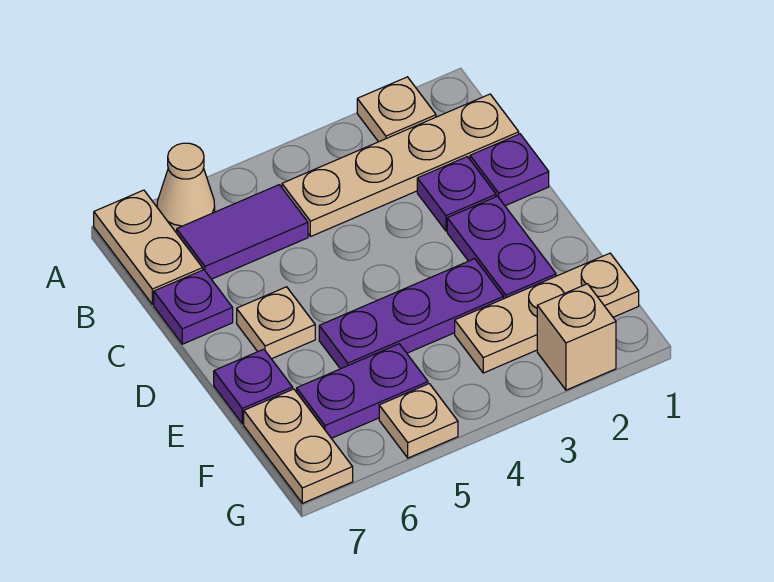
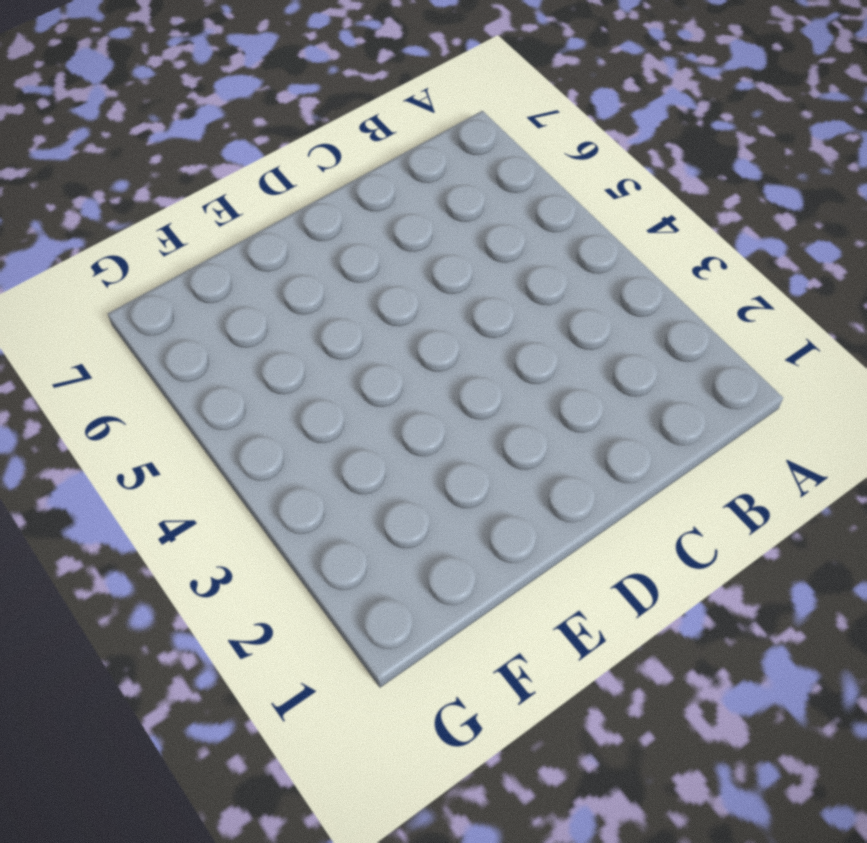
none -> tan 1x1 plate [357,77,436,142]
none -> tan 1x1 cone [157,143,215,233]
none -> tan 1x2 plate [94,190,203,304]

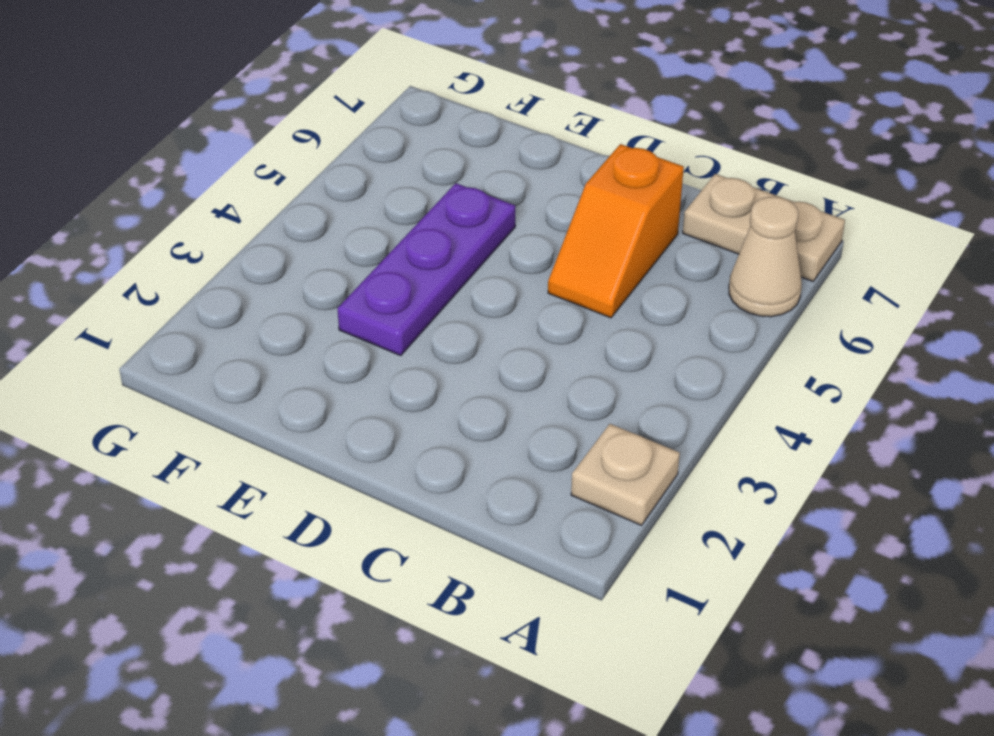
orange 1x2 slope [548,144,684,318] -> none
none -> tan 1x4 plate [282,94,519,237]
none -> purple 1x2 tile [177,185,308,279]
none -> purple 1x1 plate [470,134,549,206]

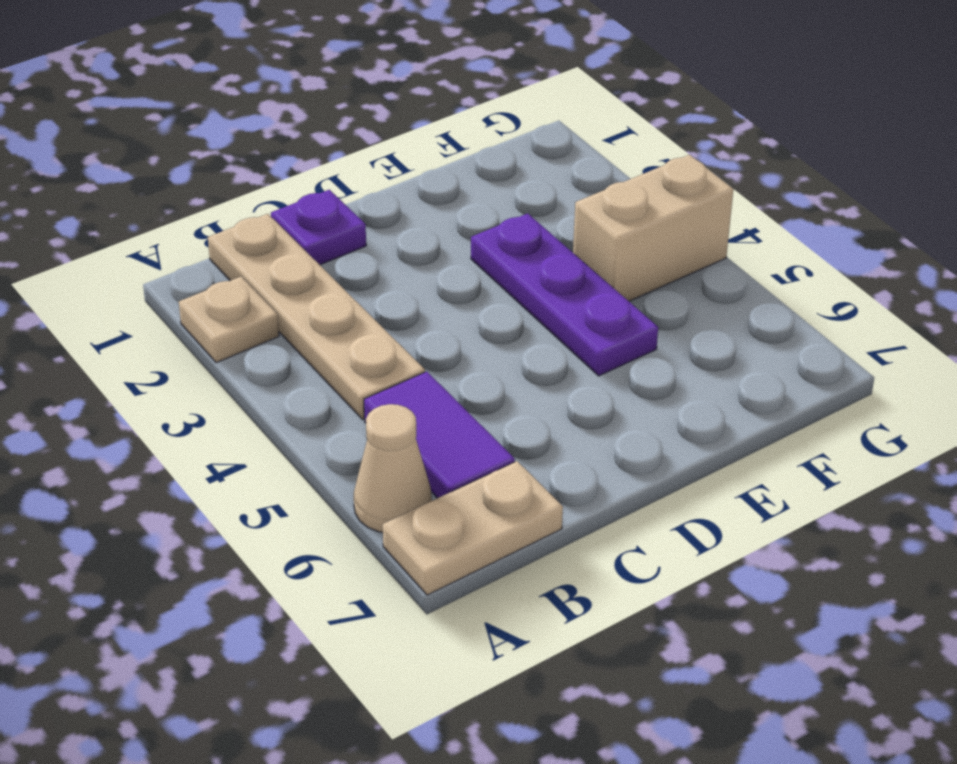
tan 1x2 brick [573,155,733,301] -> none
none -> purple 1x1 plate [417,157,496,231]
none -> purple 1x1 plate [154,270,233,344]
none -> purple 1x2 plate [447,196,556,299]

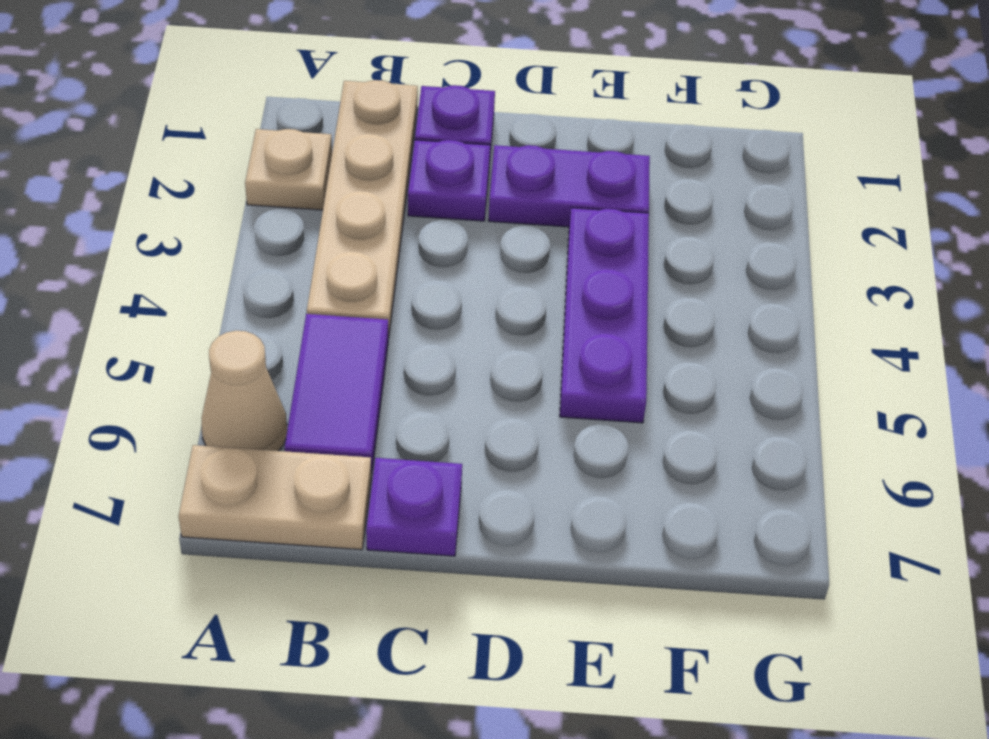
none -> tan 1x1 plate [237,287,315,359]
none -> purple 1x1 plate [214,349,293,424]
none -> tan 1x3 plate [455,253,639,373]

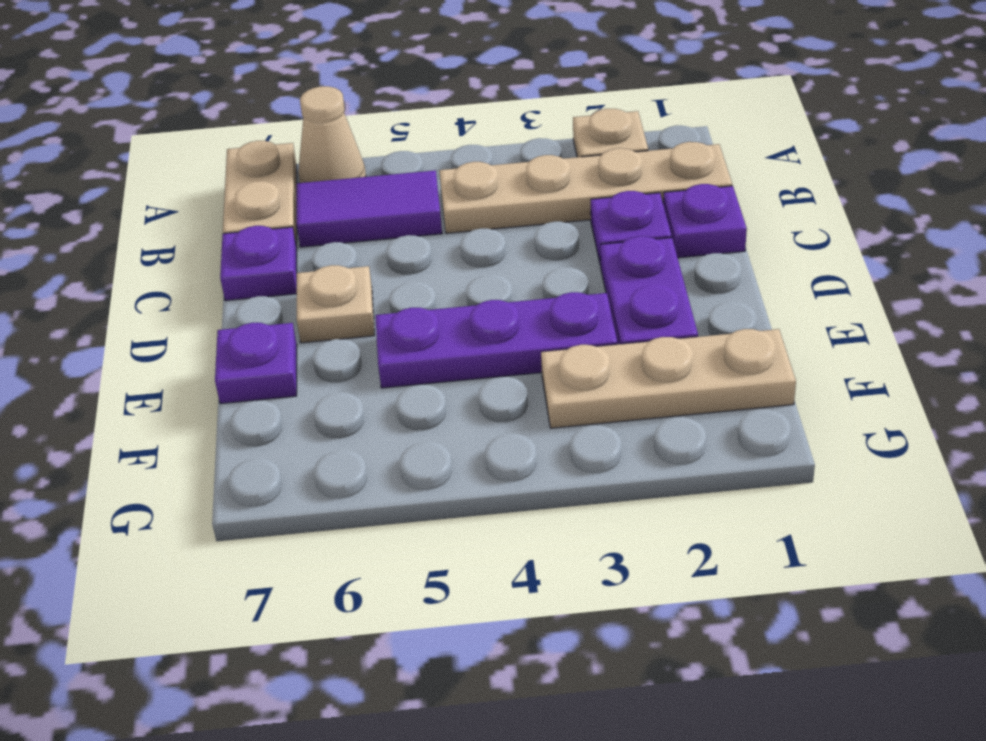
none -> purple 1x2 plate [297,344,428,438]
none -> tan 1x2 plate [244,389,353,503]
none -> tan 1x1 brick [537,284,616,390]

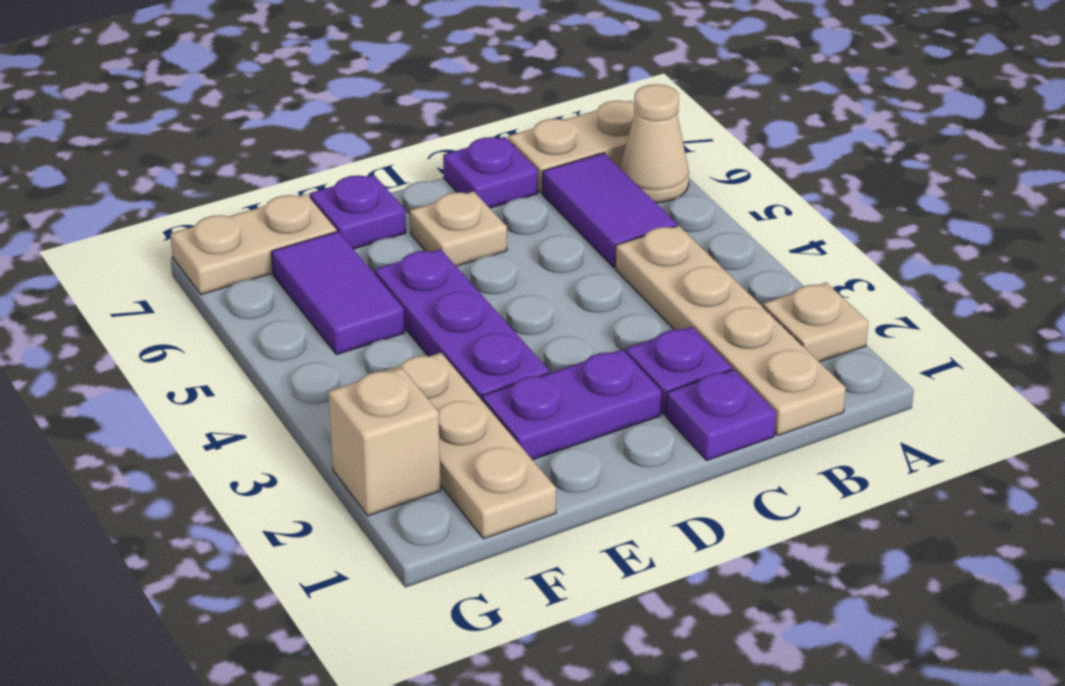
purple 1x2 tile [271,232,405,355] -> purple 1x2 plate [297,344,428,438]
none -> tan 1x1 plate [379,384,458,458]

